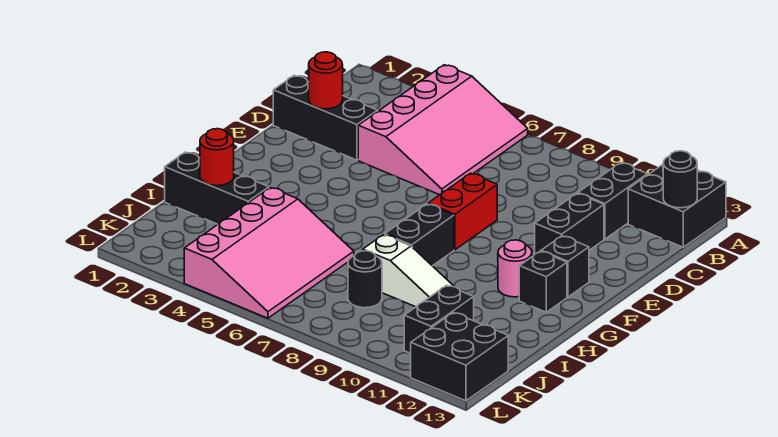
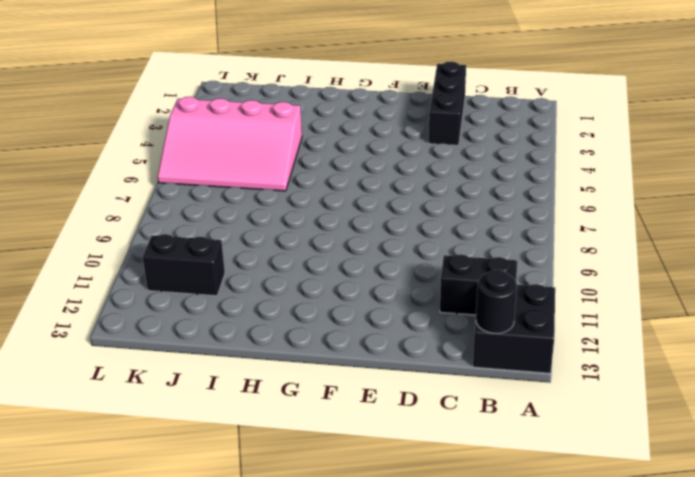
none -> pink 3x4 slope [358,65,528,195]
none -> black 1x2 brick [535,193,604,254]
none -> red 1x2 brick [428,173,497,250]

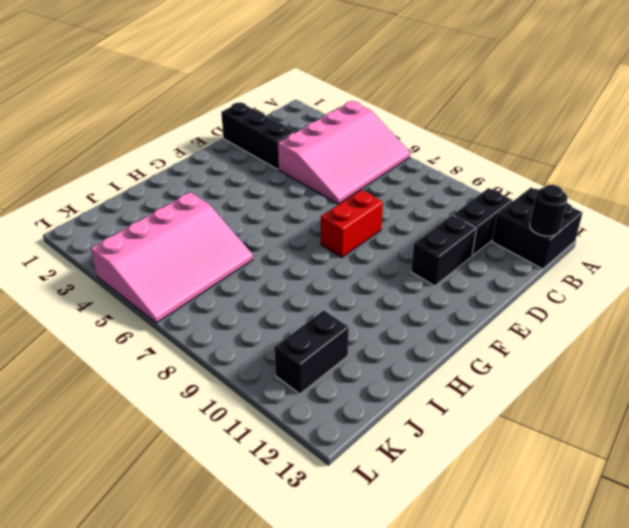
none -> black 1x1 brick [541,236,589,297]
none -> black 1x2 brick [385,204,454,266]
none -> pink 1x1 round brick [498,240,532,297]

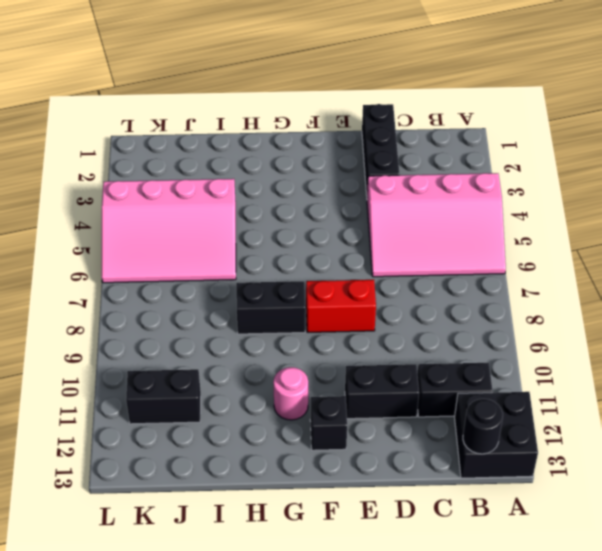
none -> black 1x1 brick [519,251,567,312]
none -> black 1x3 brick [165,152,269,224]
none -> white 1x3 slope [363,235,454,307]

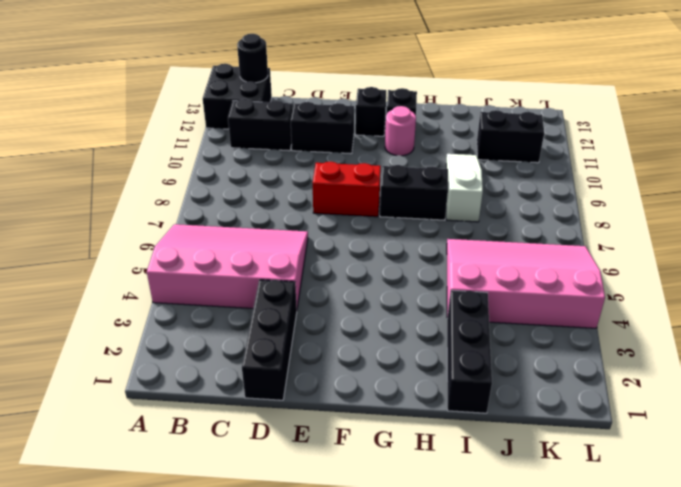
none -> black 1x1 round brick [348,251,382,308]
none -> black 2x2 brick [411,313,508,401]
none -> red 1x1 round brick [309,52,343,109]

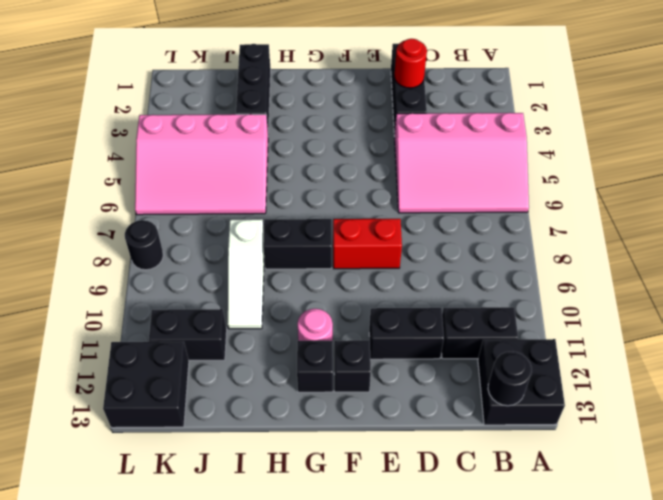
black 1x1 round brick [125,220,163,270] -> black 1x1 round brick moved to [348,251,382,308]
none -> red 1x1 round brick [200,129,234,186]

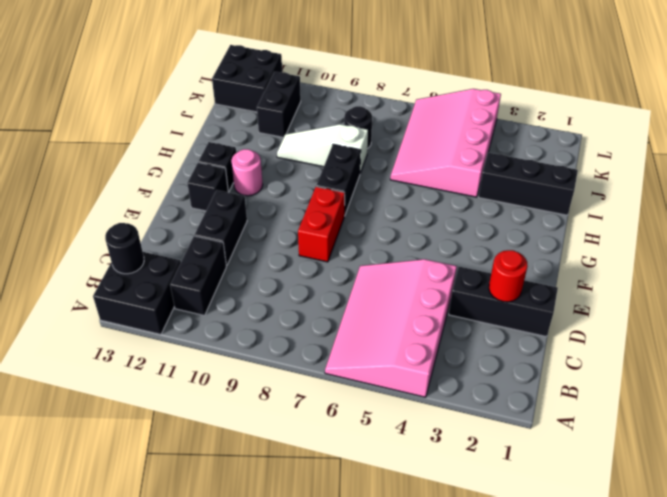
none -> red 1x1 round brick [200,129,234,186]

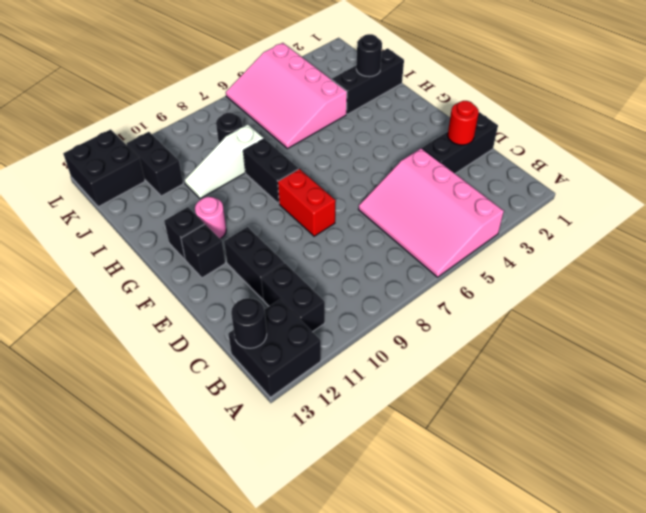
black 1x1 round brick [356,34,382,77] -> red 1x1 round brick [200,129,234,186]

